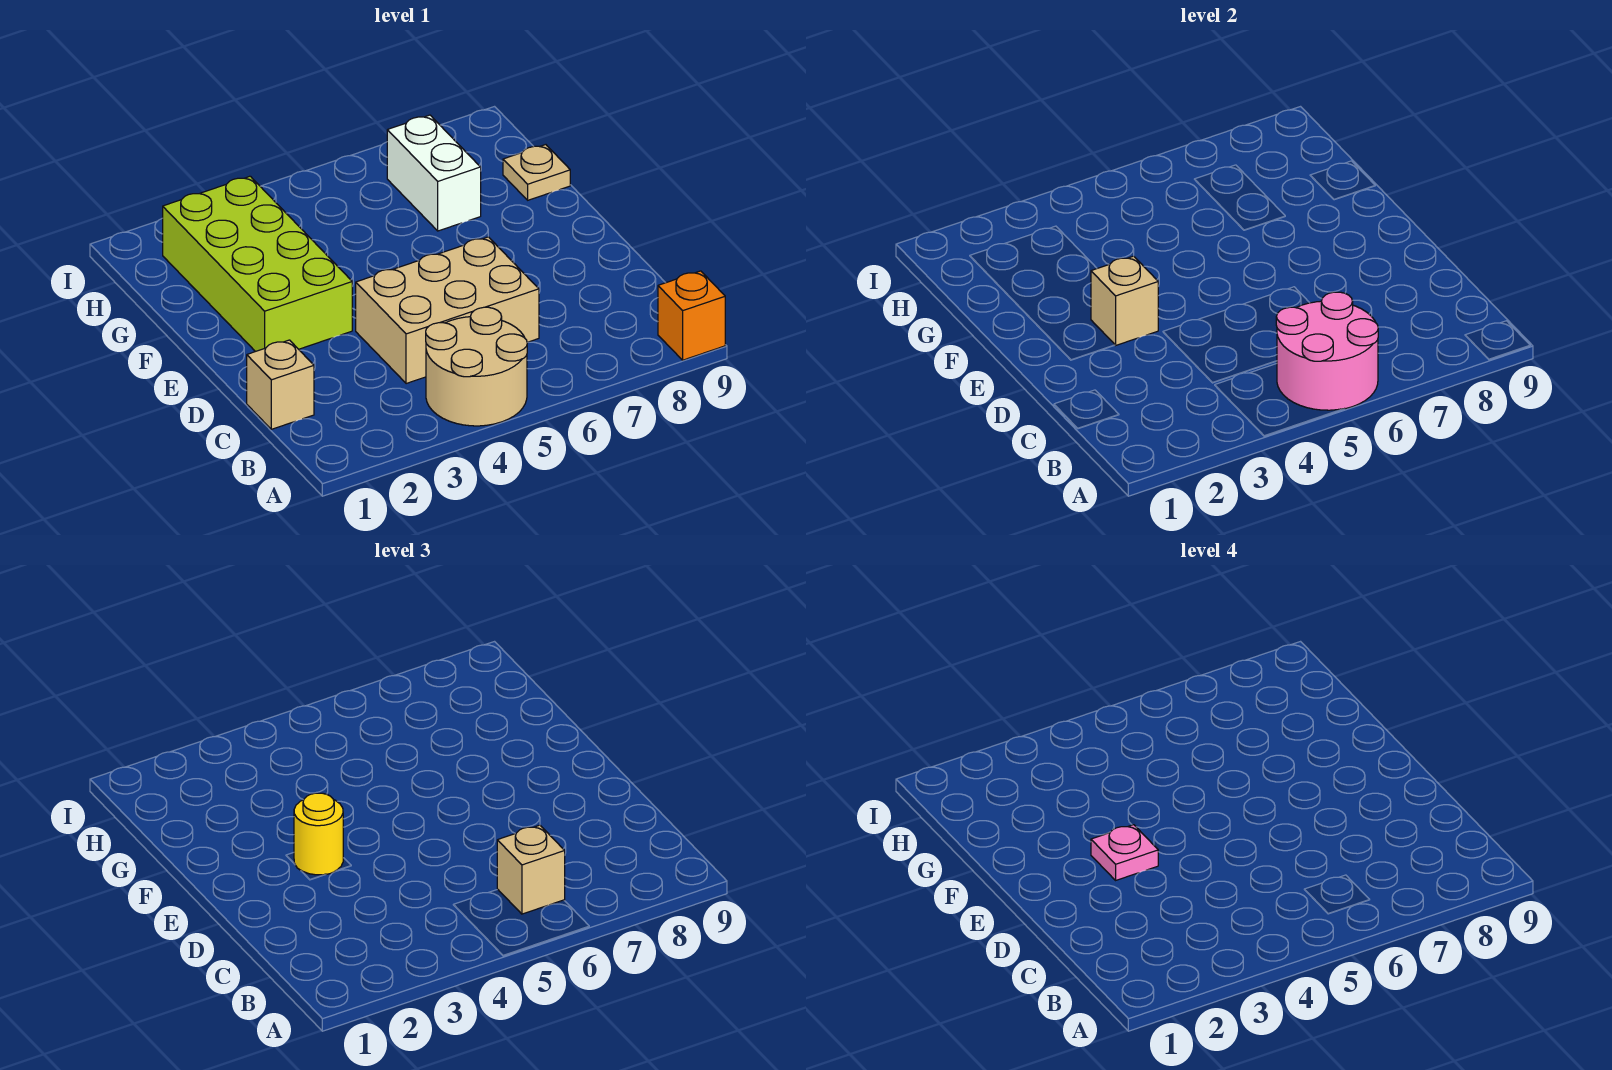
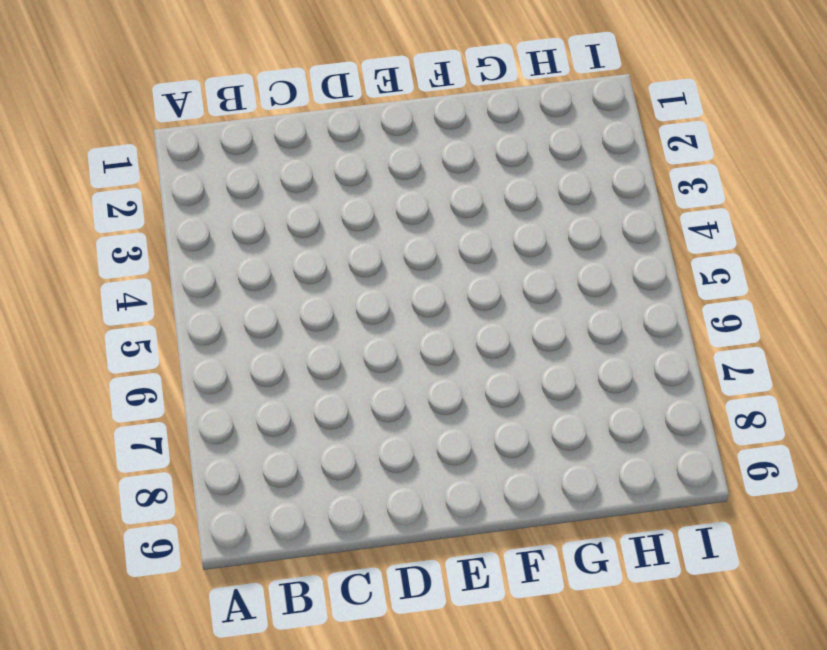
none -> tan 2x2 round brick [426,307,527,426]
none -> orange 1x1 brick [658,271,725,360]
none -> tan 1x1 brick [247,340,314,429]

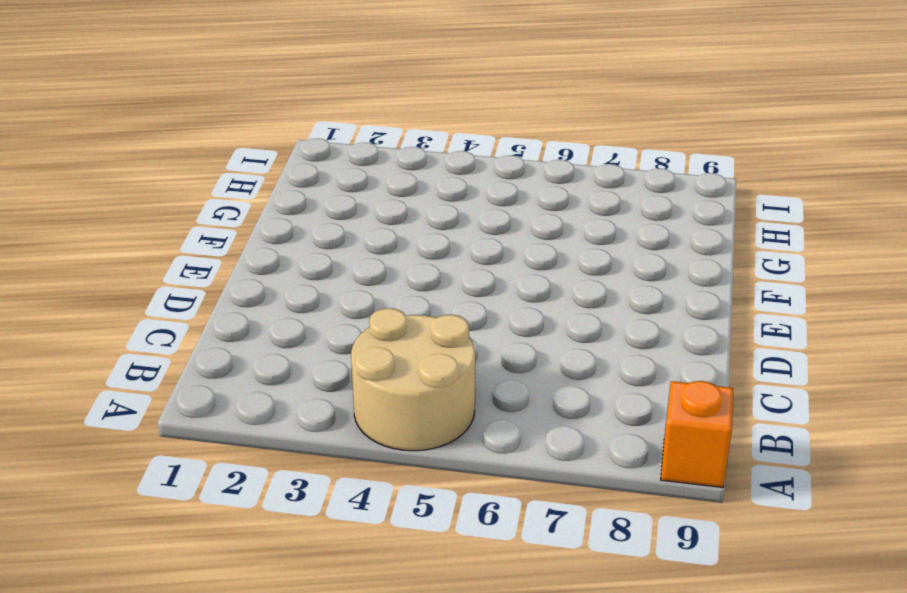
none -> tan 1x1 brick [247,340,314,429]
none -> tan 2x3 brick [356,237,539,384]
none -> lime 2x4 brick [163,176,352,352]

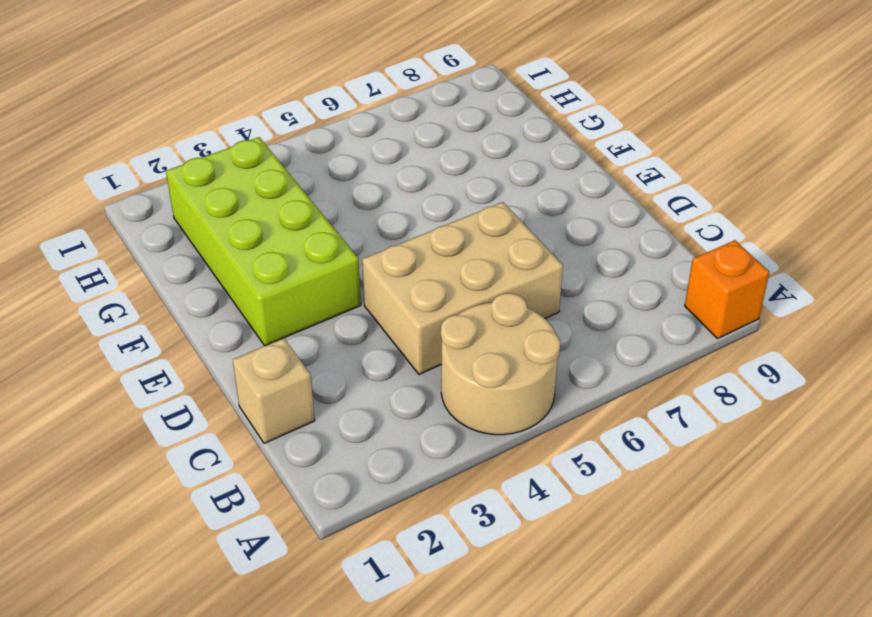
none -> white 1x2 brick [387,115,481,231]
none -> tan 1x1 plate [503,145,570,200]
none -> pink 2x2 round brick [1276,292,1378,410]

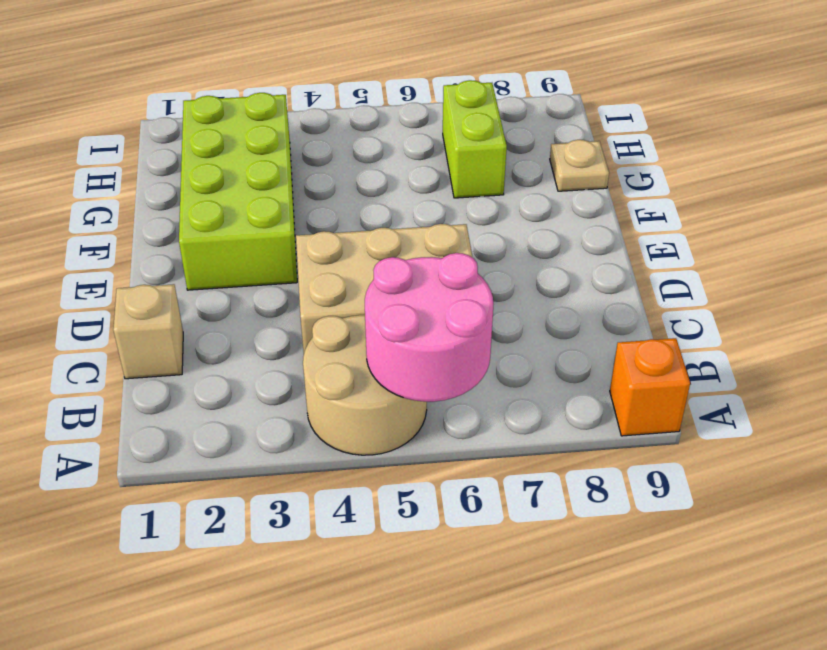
lime 1x2 brick [443,80,507,198] -> white 1x2 brick [387,115,481,231]
none -> tan 1x1 brick [1091,256,1158,345]
none -> tan 1x1 brick [497,825,565,914]
none -> yellow 1x1 round brick [294,793,343,875]

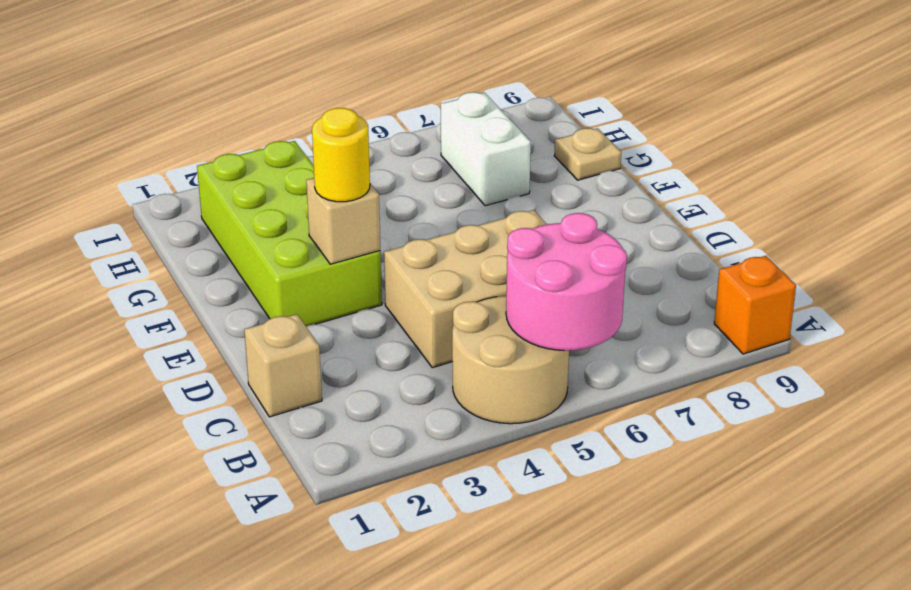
none -> tan 1x1 brick [497,825,565,914]
none -> pink 1x1 plate [1091,825,1158,880]

